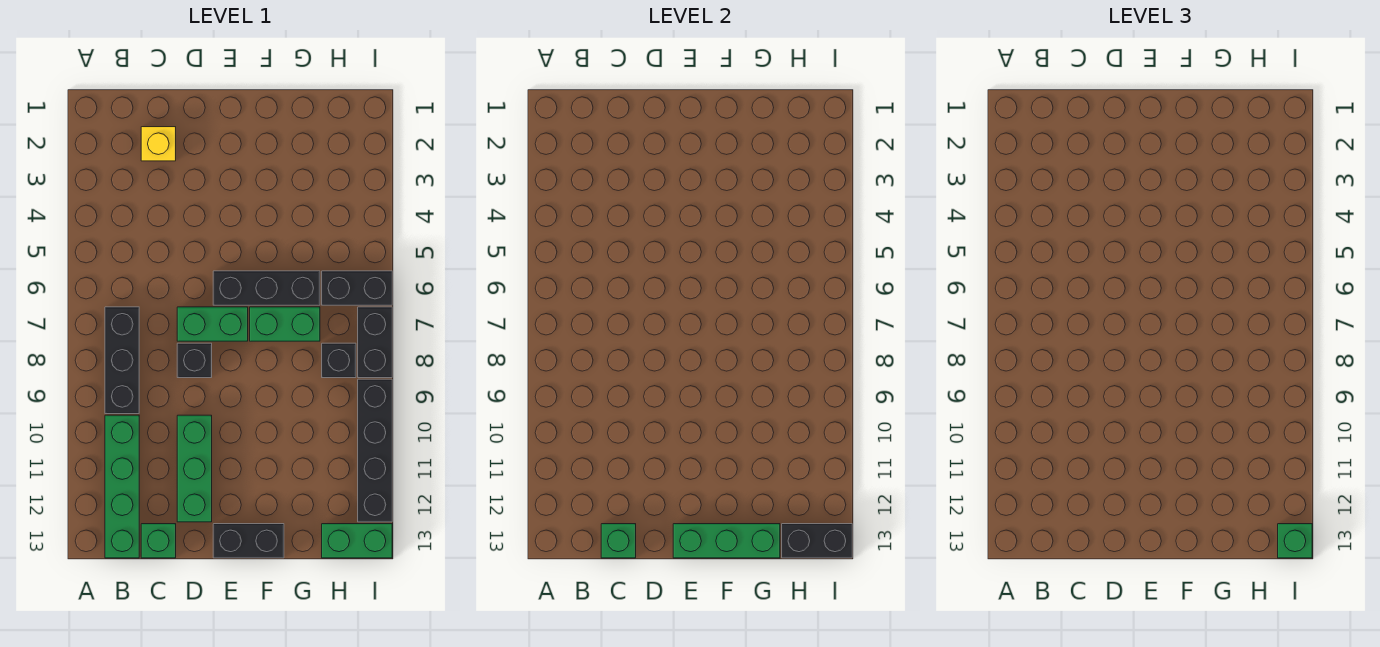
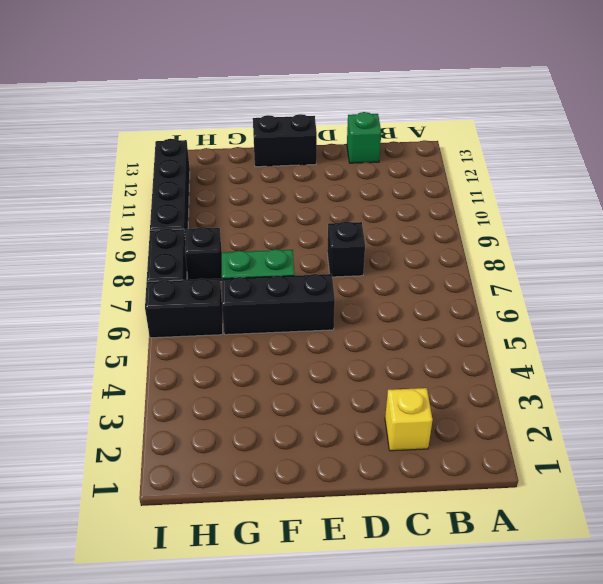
none -> black 1x3 brick [105,307,139,414]
none -> green 1x4 brick [105,415,139,558]
none -> green 1x2 brick [177,307,248,341]

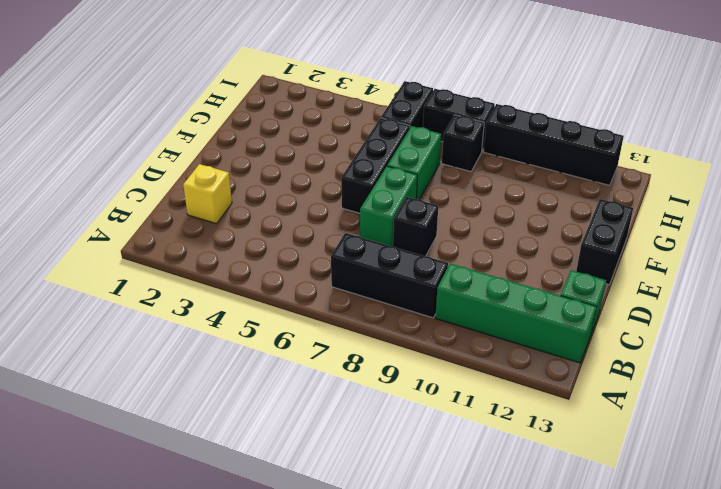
none -> green 1x3 brick [177,415,212,522]
none -> green 1x2 brick [322,524,392,558]
none -> green 1x1 brick [601,524,636,558]

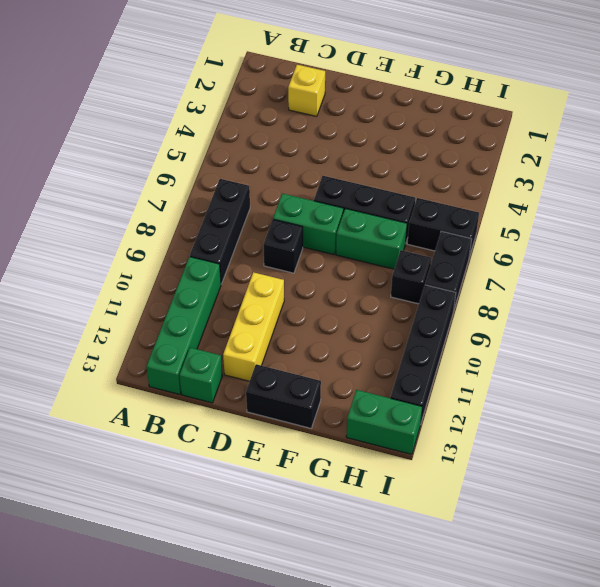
yellow 1x3 brick [223,272,284,381] -> green 1x3 brick [177,415,212,522]
none -> green 1x1 brick [601,524,636,558]
none -> green 1x3 brick [673,524,780,558]
none -> black 1x2 brick [782,524,852,558]

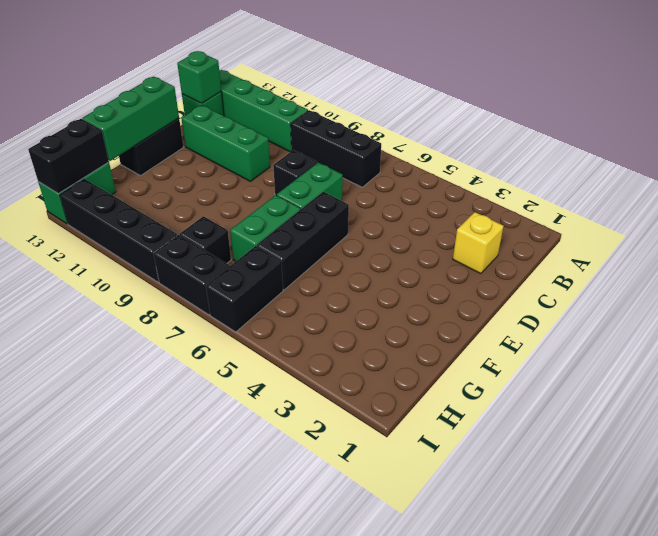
none -> green 1x1 brick [1278,524,1312,558]

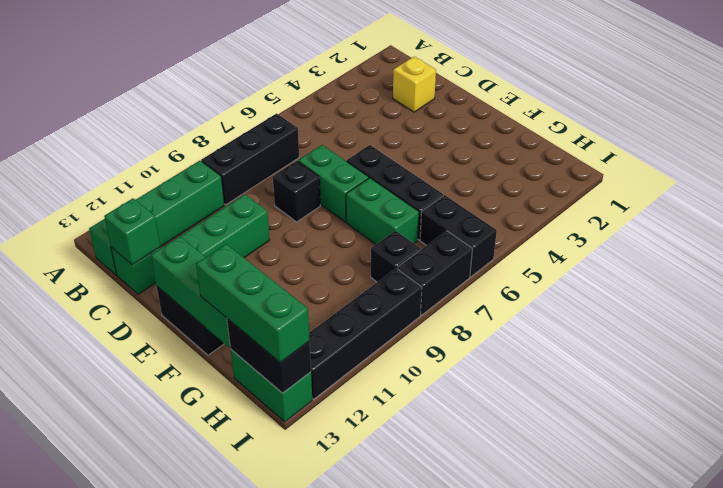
green 1x3 brick [196,244,310,362] -> green 1x1 brick [1278,524,1312,558]

